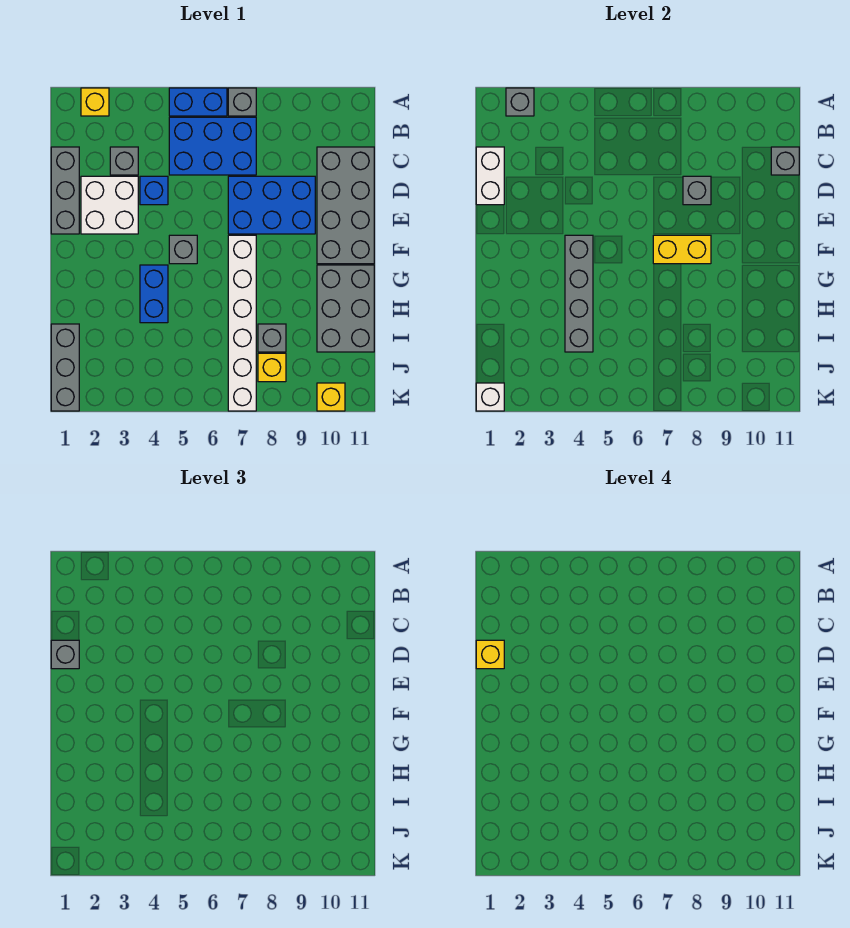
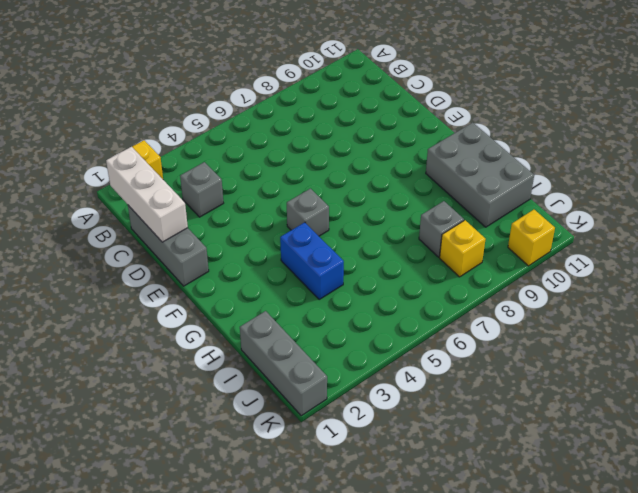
white 1x3 brick [106,147,188,242] -> white 1x2 brick [476,147,504,205]
none -> blue 1x2 brick [169,88,227,116]
none -> grey 1x1 brick [228,88,256,116]
none -> blue 2x3 brick [169,117,256,175]

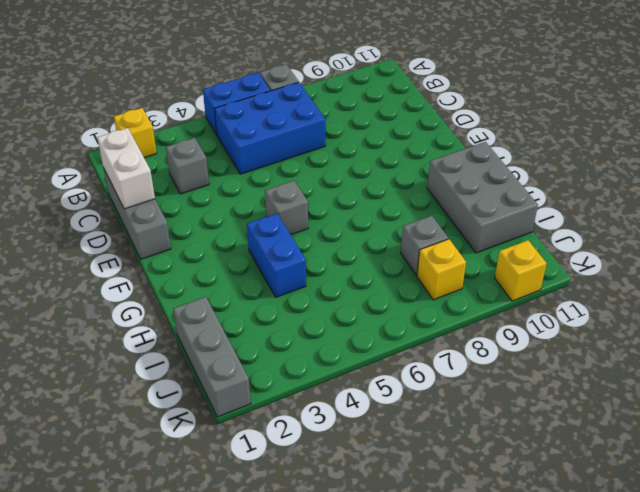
none -> grey 2x4 brick [317,147,374,264]
none -> white 2x2 brick [81,176,138,234]
none -> blue 1x1 brick [140,176,168,205]

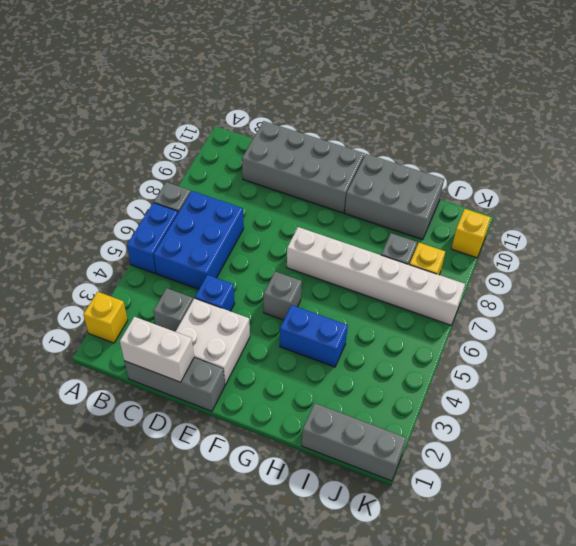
none -> blue 2x3 brick [228,176,315,234]
none -> grey 1x1 brick [506,88,534,116]
none -> grey 1x1 brick [771,147,799,175]

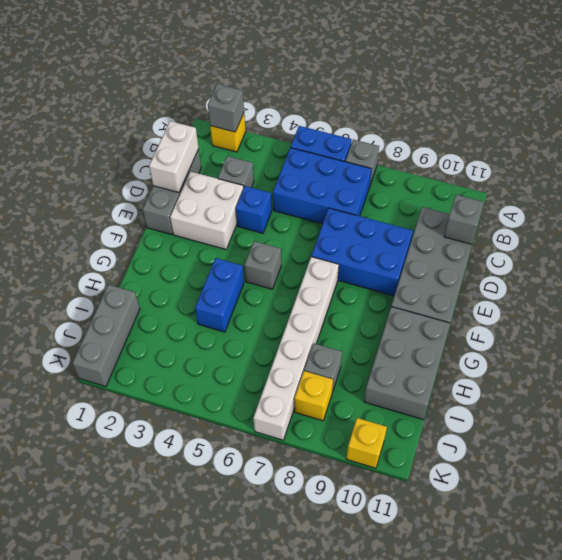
none -> grey 1x1 brick [683,176,711,205]
none -> grey 1x4 brick [565,235,593,352]
none -> yellow 1x2 brick [653,235,711,264]

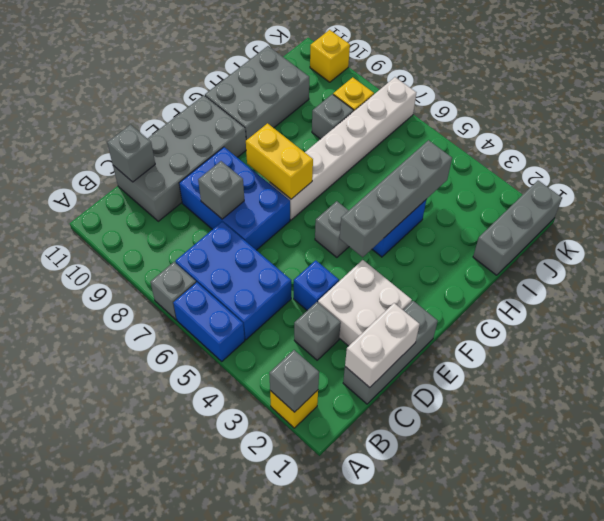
none -> white 1x1 brick [476,383,504,411]
none -> grey 1x1 brick [51,640,79,669]
none -> yellow 1x1 brick [476,640,504,669]

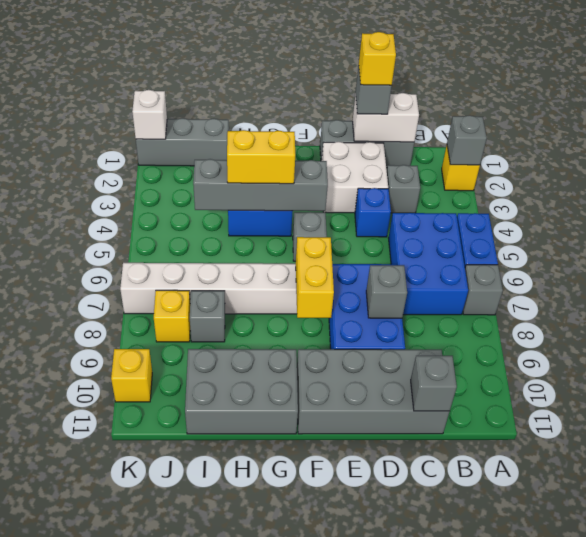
yellow 1x2 brick [227,130,295,184] -> none

